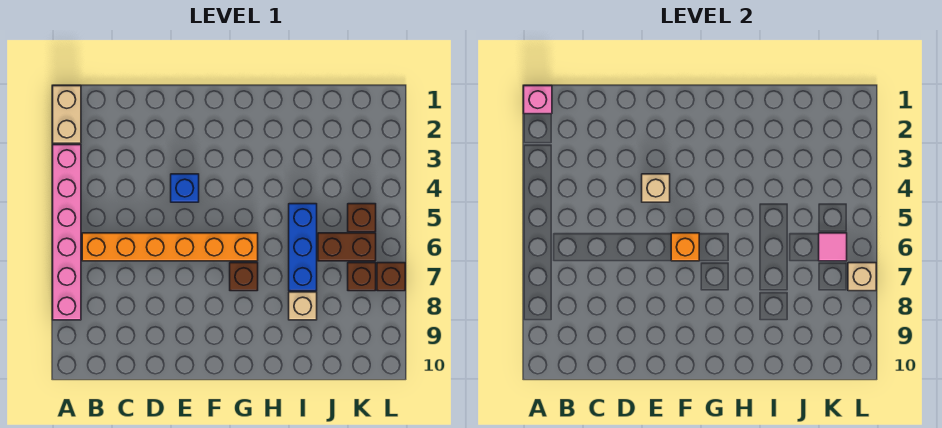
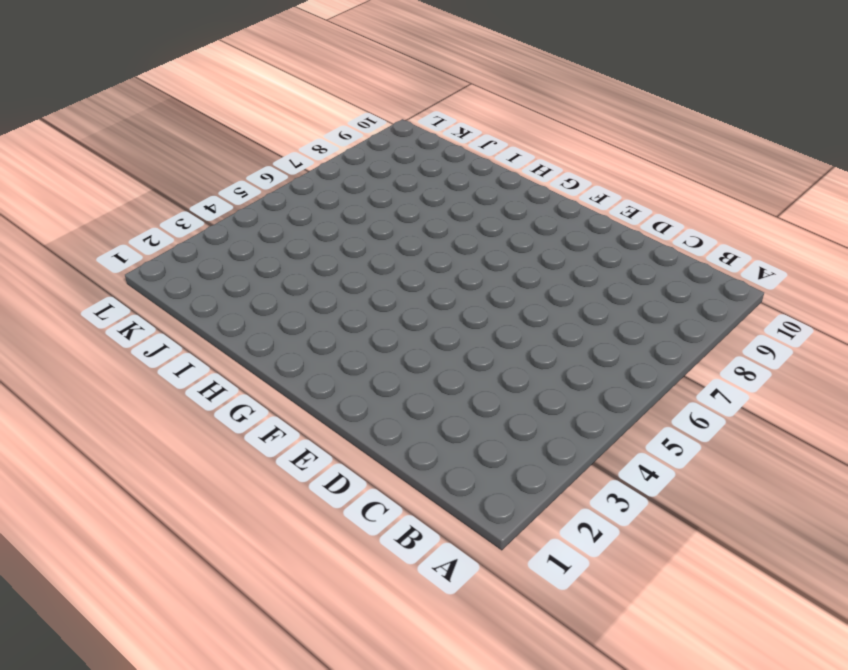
none -> tan 1x2 brick [53,86,81,143]
none -> pink 1x6 brick [53,145,81,320]
none -> orange 1x6 brick [82,233,258,261]

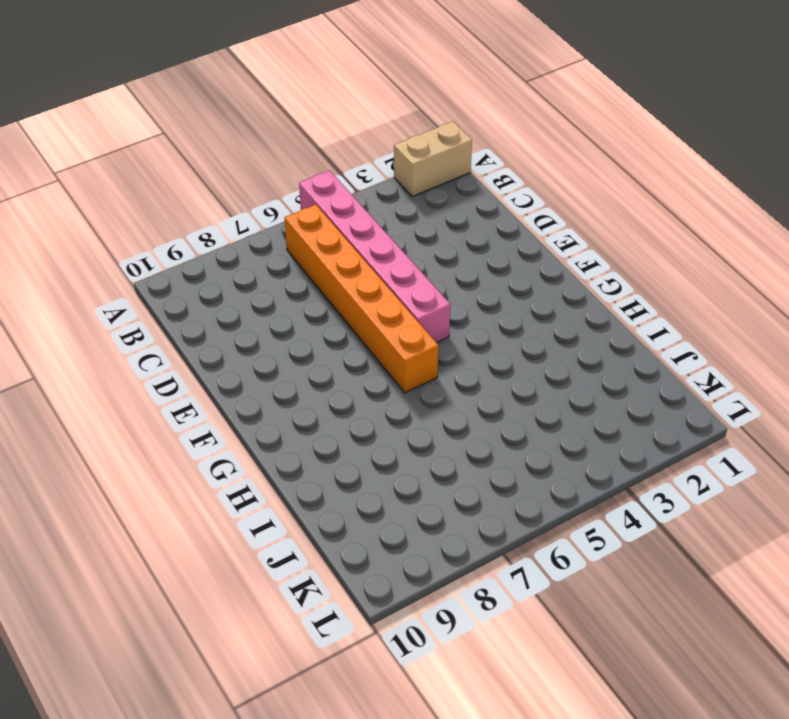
pink 1x6 brick [299,170,450,343] -> pink 1x6 brick turned to [53,145,81,320]
none -> blue 1x1 brick [171,174,199,202]
none -> brown 1x1 brick [230,263,258,291]
none -> blue 1x3 brick [289,204,317,291]

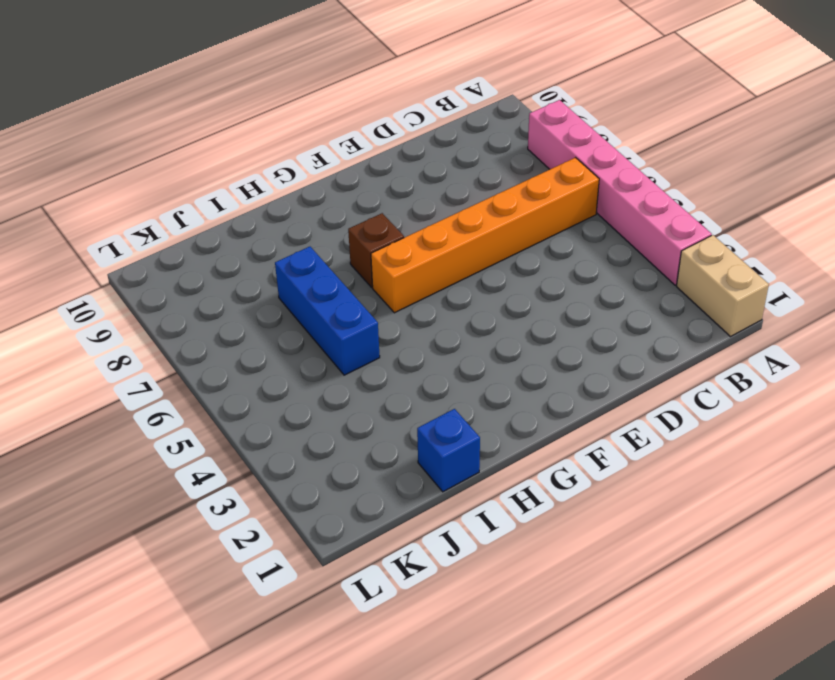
blue 1x1 brick [417,409,480,492] -> blue 1x1 brick moved to [171,174,199,202]
none -> tan 1x1 brick [289,292,317,320]
none -> brown 1x2 brick [318,233,376,261]
none -> brown 1x1 brick [348,204,376,232]

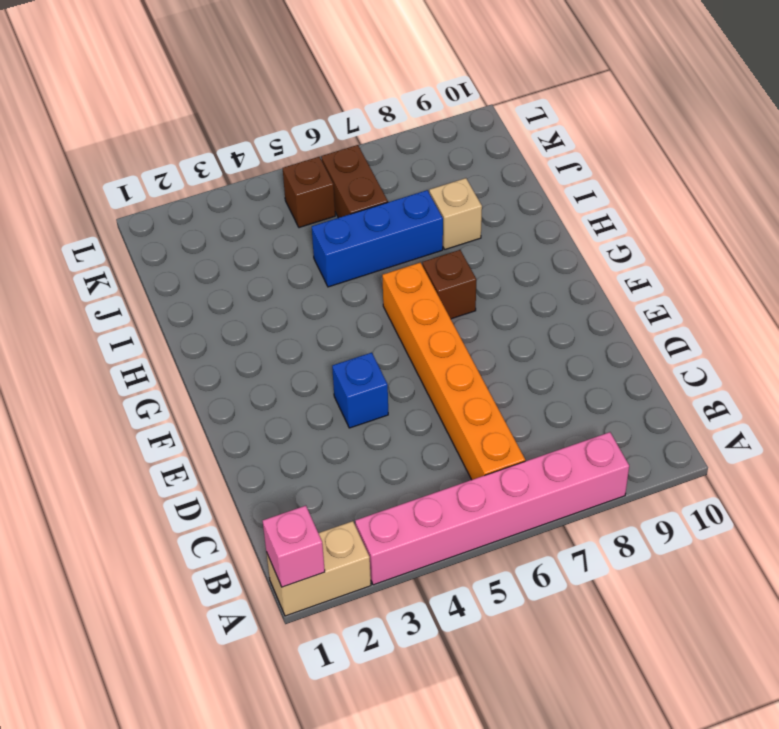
none -> brown 1x1 brick [348,263,376,291]
none -> brown 1x1 brick [377,263,405,291]
none -> tan 1x1 brick [642,174,670,202]

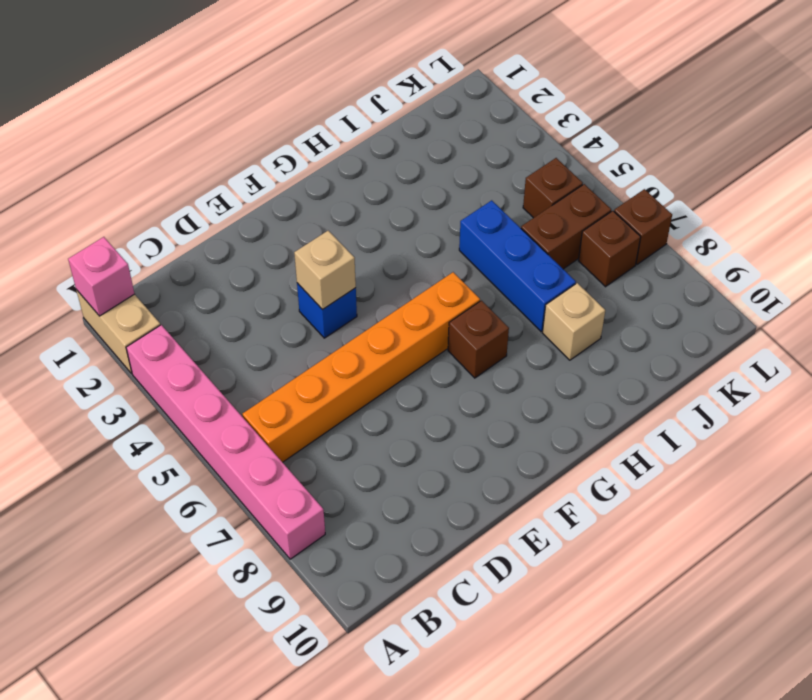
none -> orange 1x1 brick [671,233,699,261]
none -> pink 1x1 tile [819,233,847,261]
none -> tan 1x1 brick [848,263,876,291]

